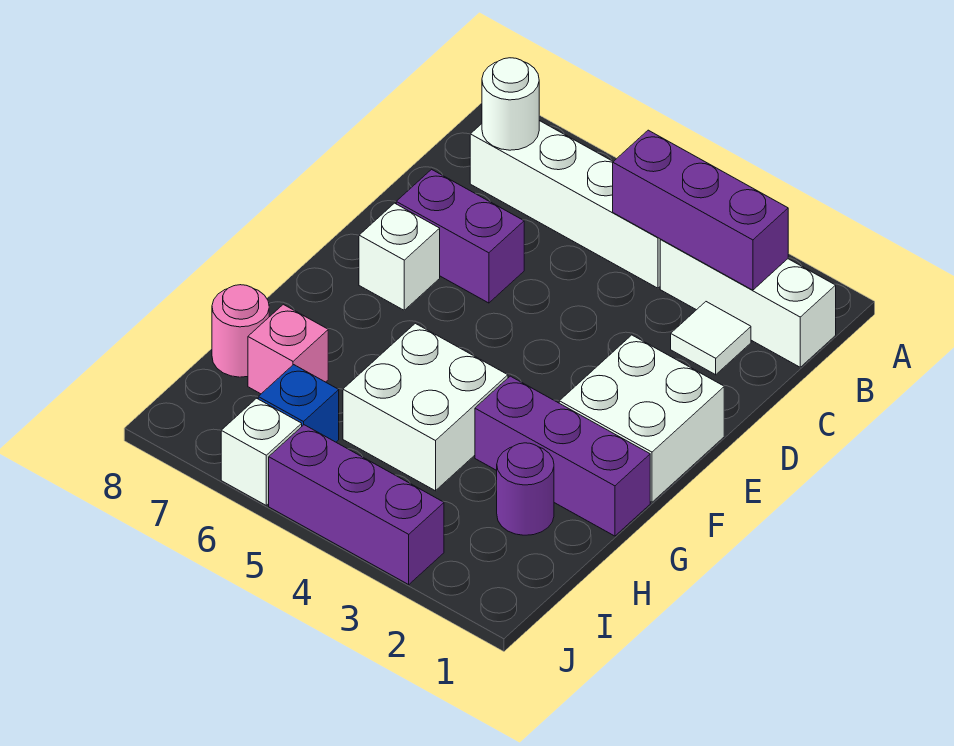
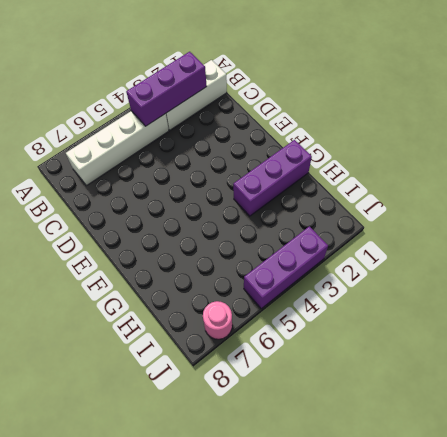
pink 1x1 round brick [203,301,232,339] -> pink 1x1 round brick moved to [212,285,269,377]
none -> white 1x1 tile [671,302,751,375]
none -> purple 1x2 brick [396,169,524,303]
none -> white 2x2 brick [559,335,724,502]

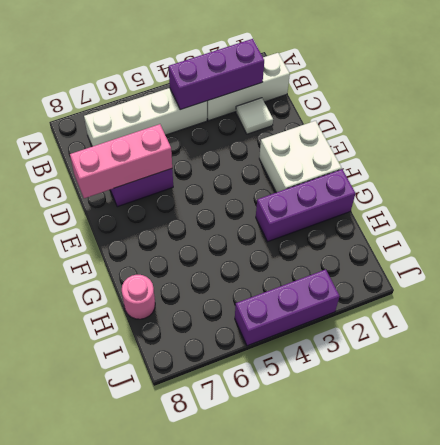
pink 1x3 brick [70,124,172,198] -> none
none -> white 1x1 brick [359,203,440,310]
none -> white 2x2 brick [343,323,508,491]
none -> purple 1x1 round brick [497,443,554,535]

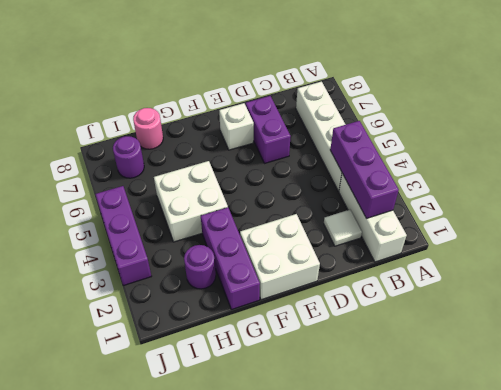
purple 1x1 round brick [113,136,144,178] -> none
none -> pink 1x1 brick [248,304,328,394]
none -> blue 1x1 brick [258,365,339,442]
none -> white 1x1 brick [221,398,302,505]

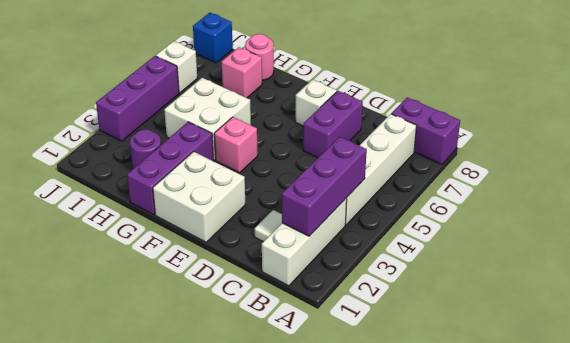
purple 1x2 brick [391,97,460,164] -> none
pink 1x1 brick [214,117,258,173] -> none
blue 1x1 brick [193,13,233,63] -> blue 1x1 brick moved to [258,365,339,442]
none -> white 1x1 round brick [482,58,539,150]

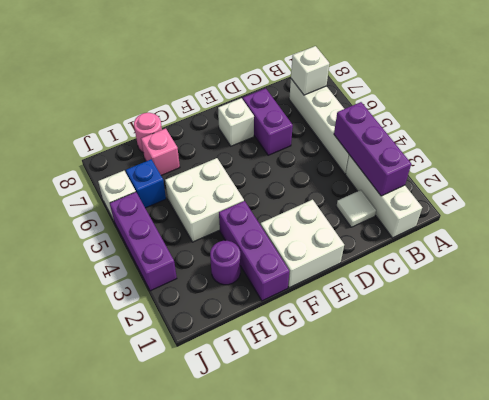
white 1x1 brick [291,46,329,95] -> white 1x1 round brick [482,58,539,150]

